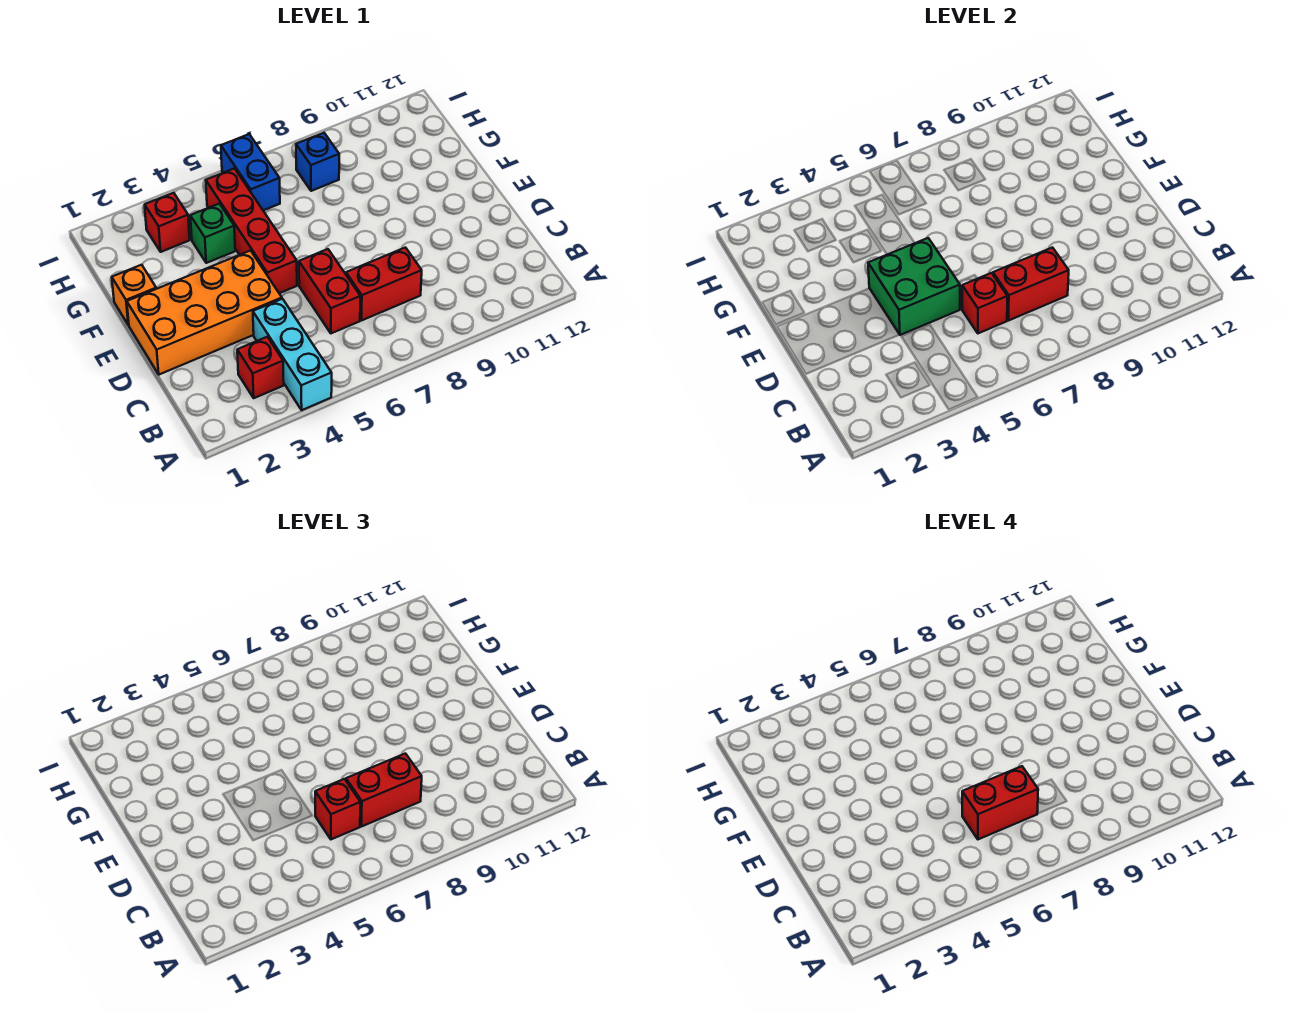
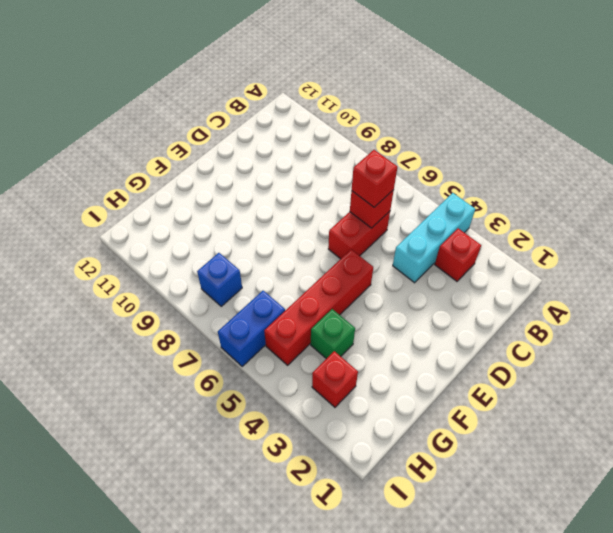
none -> red 1x2 brick [346,248,422,321]
none -> orange 2x4 brick [127,251,282,375]
none -> orange 1x1 brick [112,265,156,325]

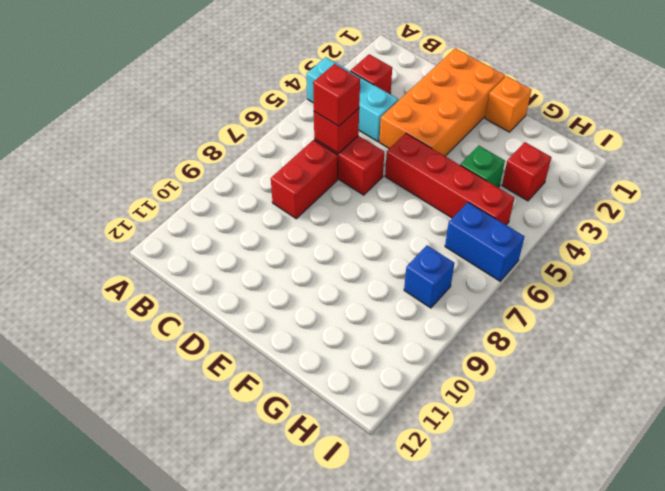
none -> red 1x2 brick [993,248,1069,321]
none -> green 2x2 brick [868,238,960,335]
none -> red 1x2 brick [346,754,422,827]

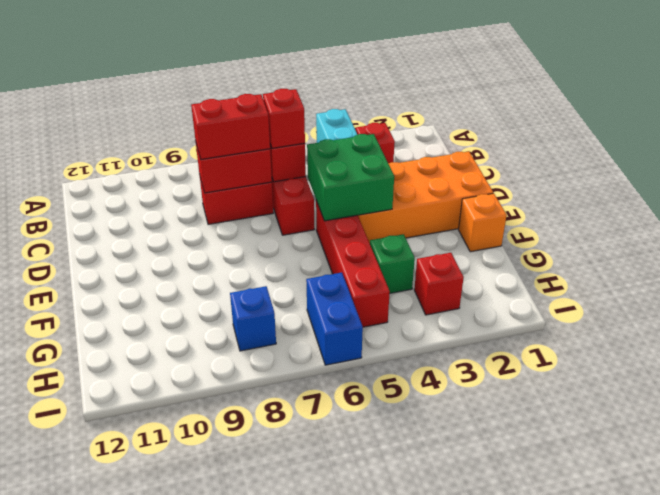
none -> red 1x2 brick [962,766,1038,839]

